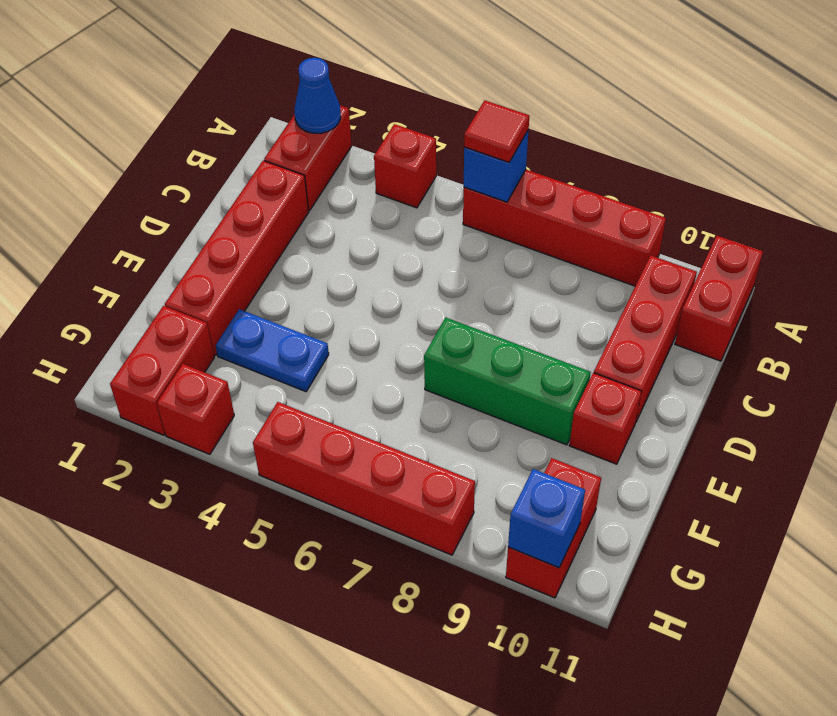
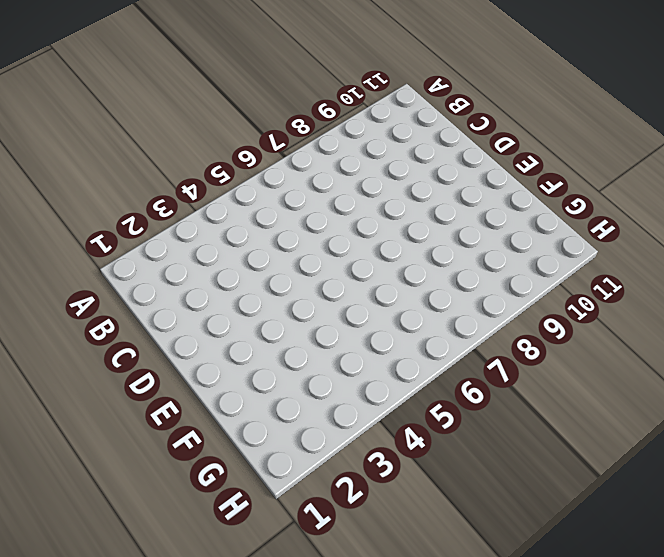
none -> red 1x2 brick [264,105,352,211]
none -> red 1x1 brick [374,124,436,208]
none -> red 1x4 brick [463,170,666,286]

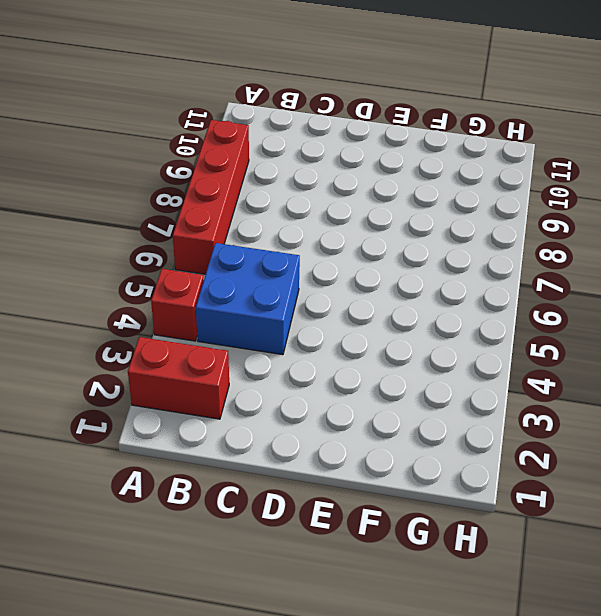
blue 2x2 brick [196,243,300,355] -> none
none -> red 1x2 brick [675,236,763,361]
none -> red 1x3 brick [594,256,697,421]
none -> red 1x4 brick [165,161,309,355]

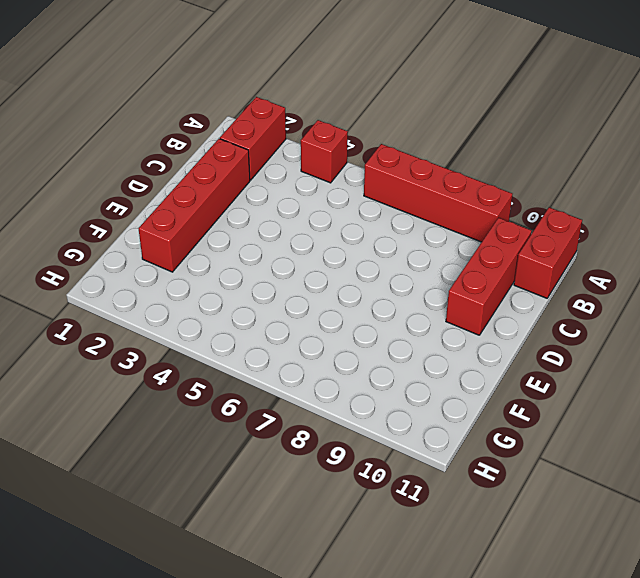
none -> green 1x3 brick [424,317,591,445]
none -> red 1x1 brick [569,373,641,464]
none -> blue 1x2 plate [216,309,329,392]

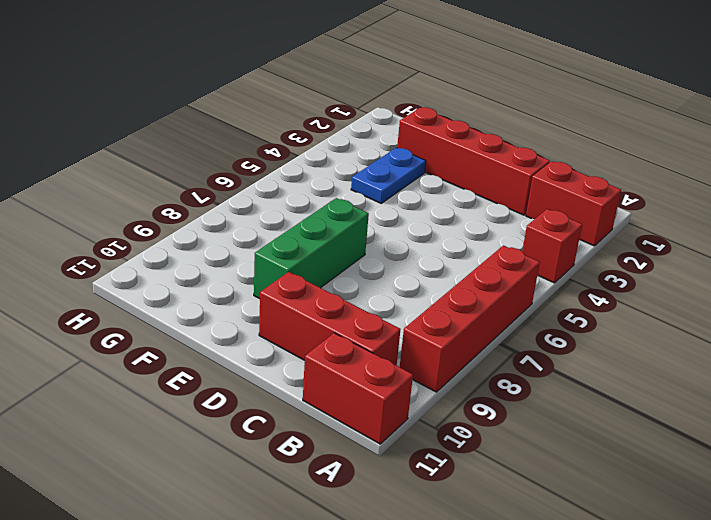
none -> red 1x1 brick [569,373,641,464]
none -> red 1x2 brick [110,306,214,435]
none -> red 1x2 brick [506,458,601,598]

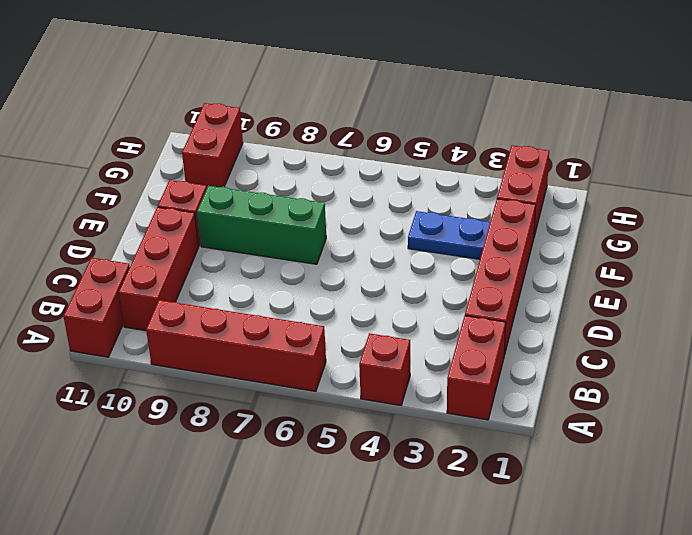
none -> red 1x1 brick [157,364,234,454]
none -> red 1x4 brick [253,402,475,555]
none -> blue 1x1 cone [295,58,341,133]

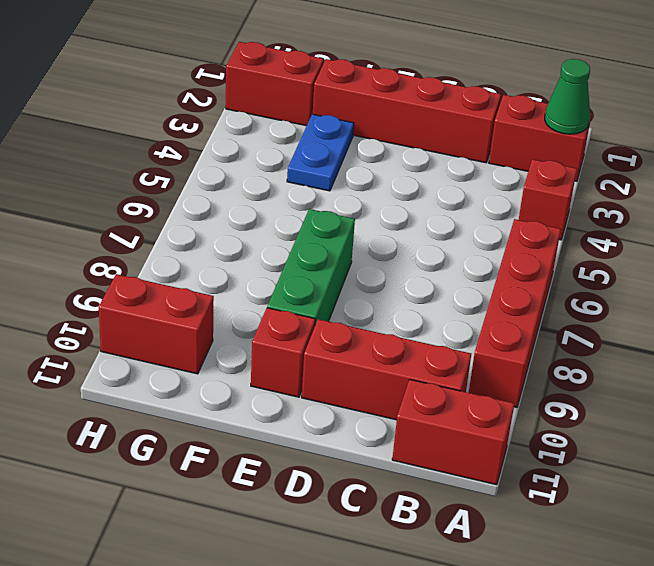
green 1x1 cone [545,59,590,134] -> blue 1x1 cone [295,58,341,133]
none -> red 1x1 brick [157,364,234,454]
none -> red 1x4 brick [253,402,475,555]
none -> blue 1x1 brick [464,130,529,202]

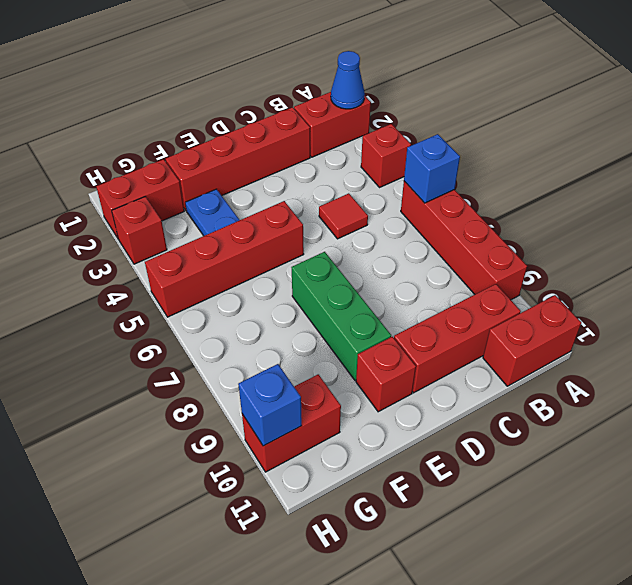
red 1x1 tile [319,193,368,239] -> red 1x1 tile moved to [464,100,529,162]
red 1x4 brick [145,201,304,317] -> red 1x4 brick turned to [253,402,475,555]

